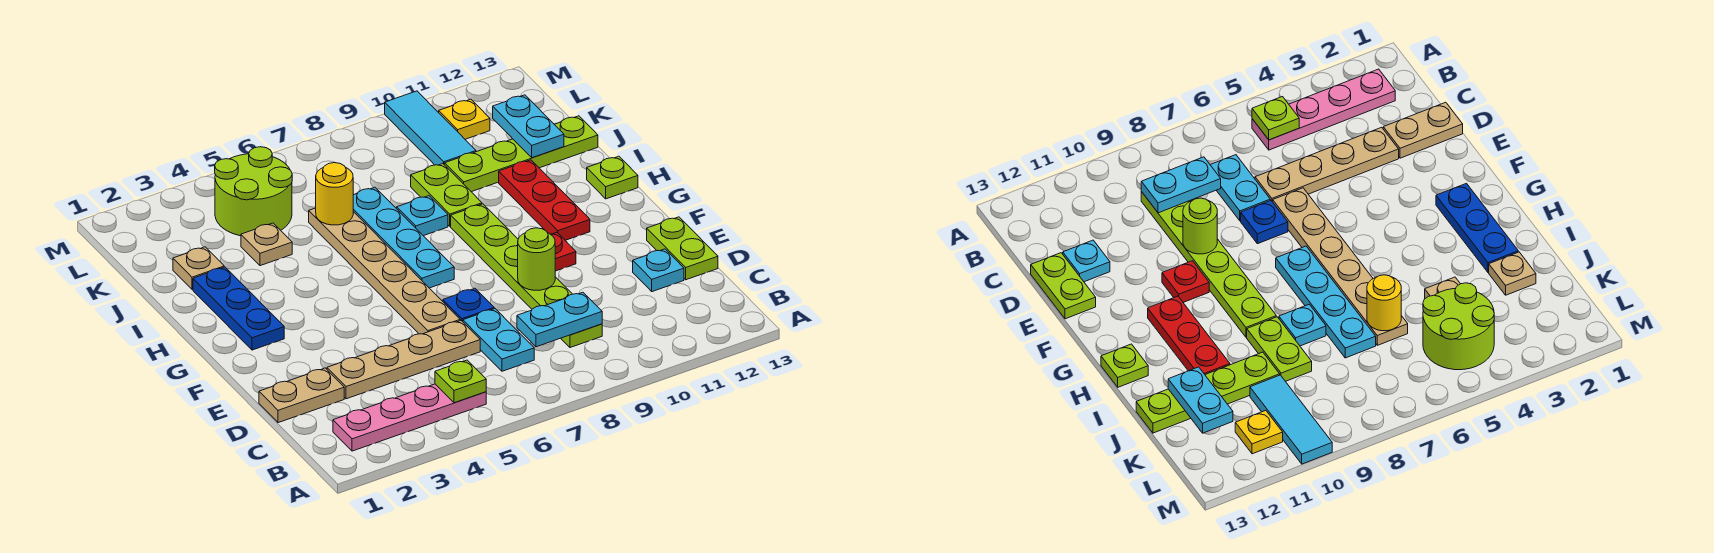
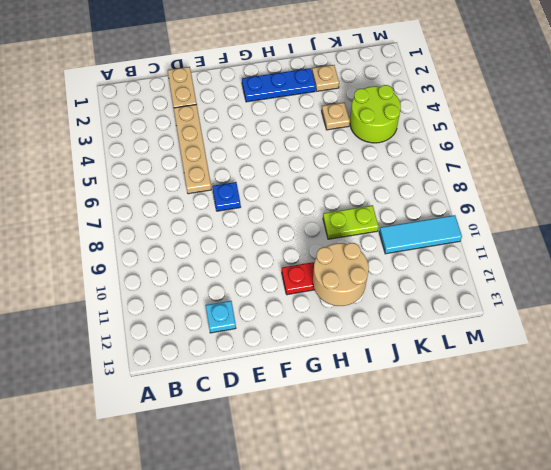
tan 2x2 round brick [313,243,369,306] -> none
none -> pink 1x4 plate [333,384,486,451]
none -> cyan 1x2 plate [463,309,534,371]
none -> lime 1x6 plate [451,204,602,348]

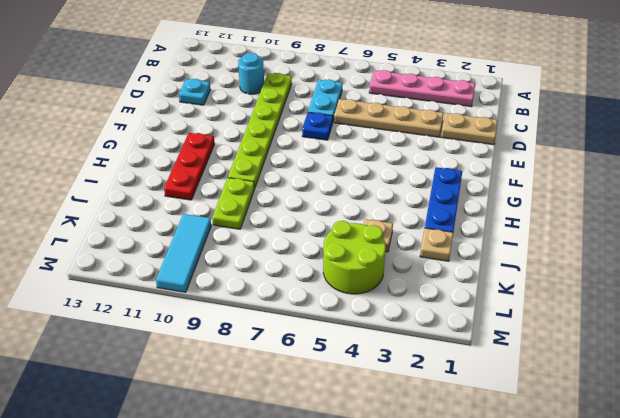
cyan 1x1 round brick [238,53,264,94] -> none
none -> lime 1x2 plate [647,217,718,280]
none -> tan 1x6 plate [309,208,460,334]
none -> red 1x1 plate [551,233,576,271]

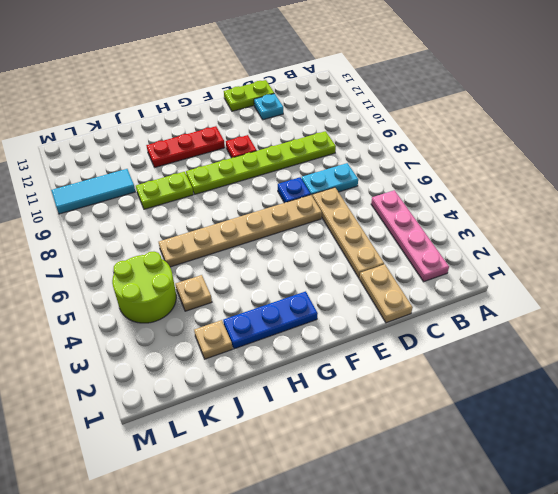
none -> cyan 1x4 plate [353,187,454,288]
none -> lime 1x1 plate [587,156,638,199]
none -> cyan 1x1 plate [397,196,448,236]

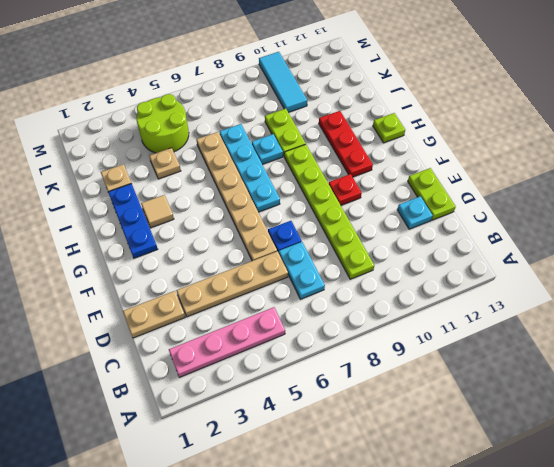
tan 1x1 tile [141,195,174,228] -> none
none -> lime 1x4 plate [445,116,598,192]
none -> yellow 1x1 plate [439,99,490,139]
none -> lime 1x1 plate [435,360,486,403]

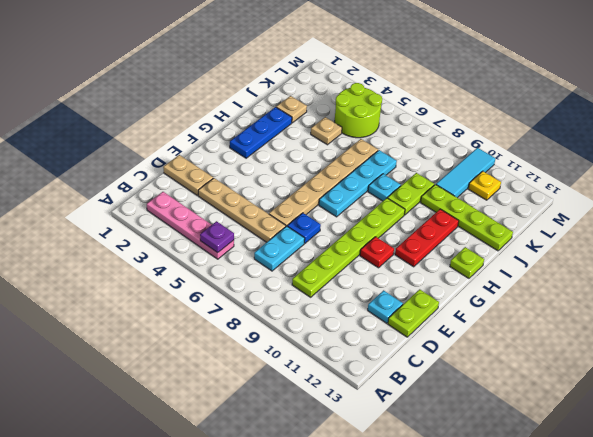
purple 1x1 plate [200,221,234,253] -> lime 1x1 plate [435,360,486,403]
none -> cyan 1x2 plate [517,292,602,347]
none -> lime 1x1 round brick [518,228,555,290]
none -> yellow 1x1 round brick [316,163,354,225]

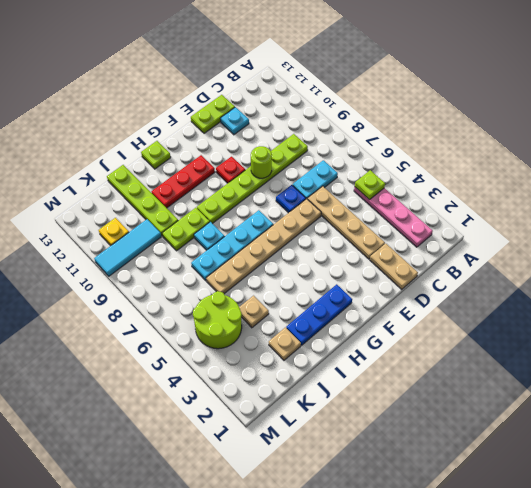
none -> cyan 1x2 plate [517,292,602,347]
none -> yellow 1x1 round brick [316,163,354,225]
none -> cyan 1x2 plate [493,95,564,158]

